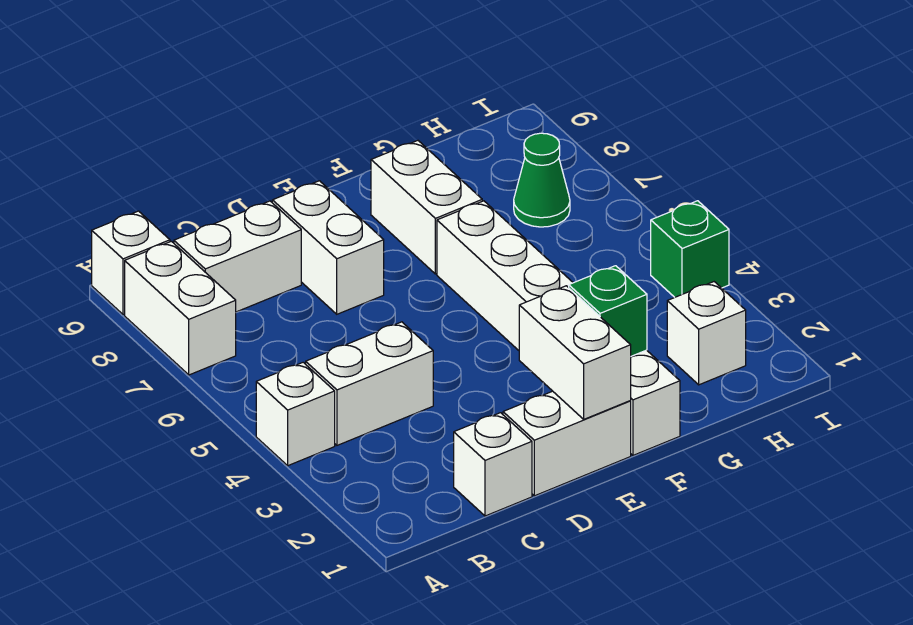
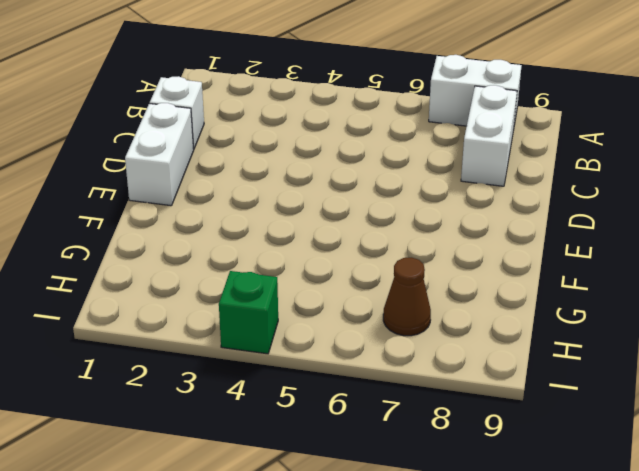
brown 1x1 cone [383,258,431,336] -> green 1x1 cone [514,133,570,227]
none -> white 1x1 brick [256,362,335,466]
none -> white 1x1 brick [92,211,170,314]
none -> white 1x2 brick [306,322,433,445]

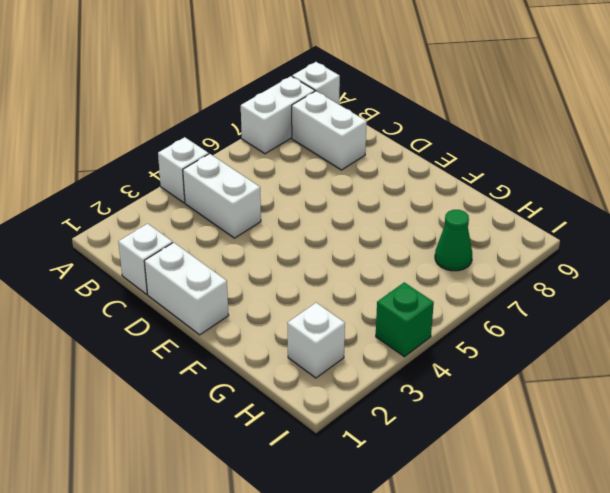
none -> white 1x2 brick [272,181,384,314]
none -> white 1x6 brick [437,201,680,455]
none -> white 1x2 brick [371,141,482,274]

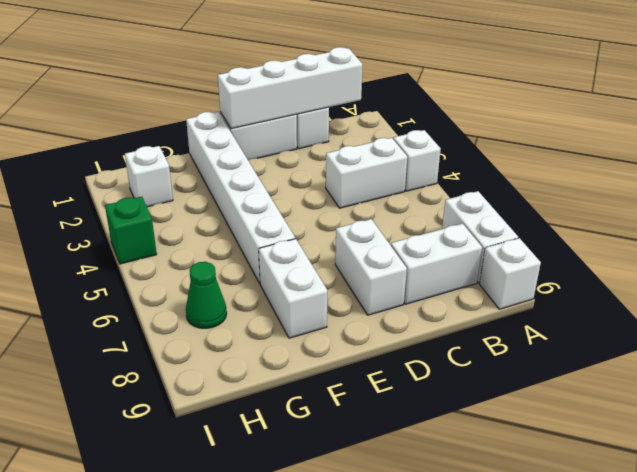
white 1x4 brick [218,47,363,129] -> white 1x2 brick [519,286,631,419]
none -> green 1x1 brick [569,266,647,356]

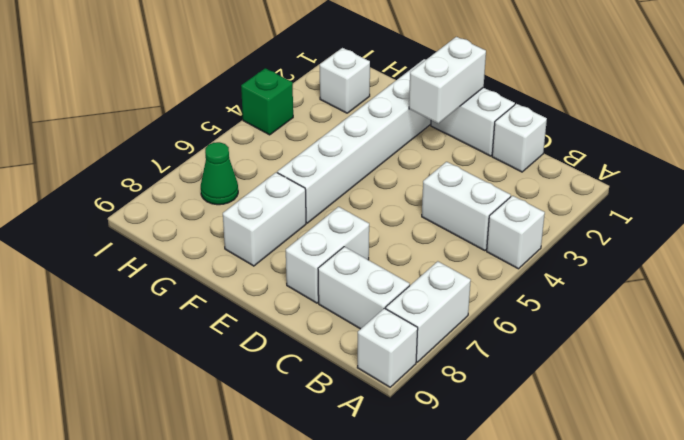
none -> green 1x1 brick [569,266,647,356]

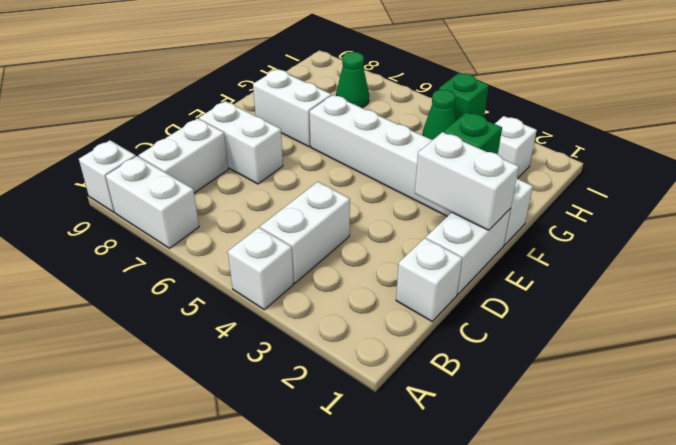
green 1x1 cone [422,90,456,140] -> none

